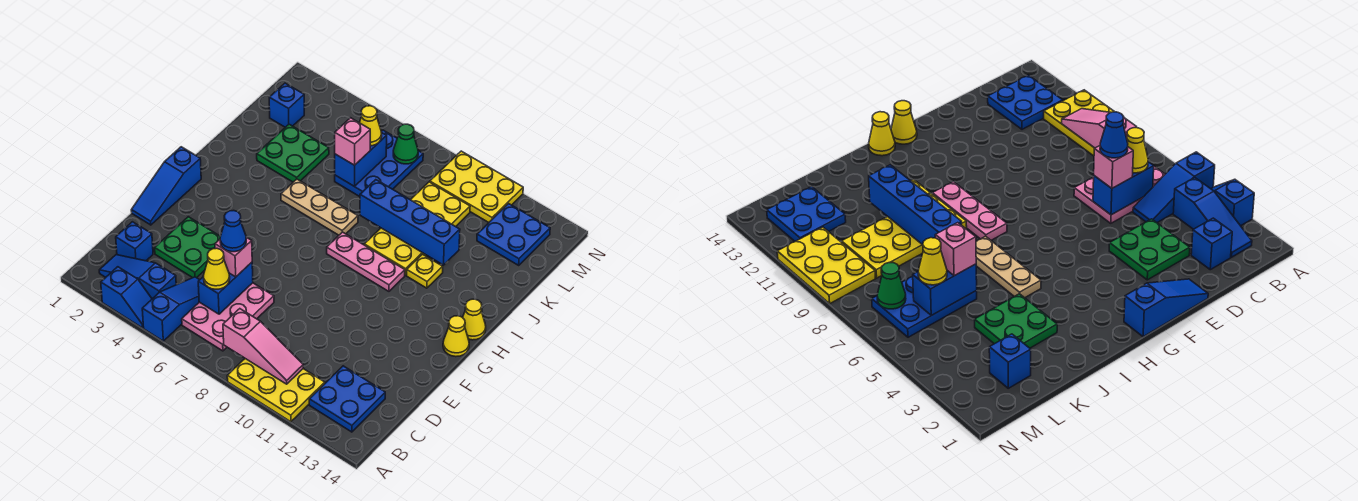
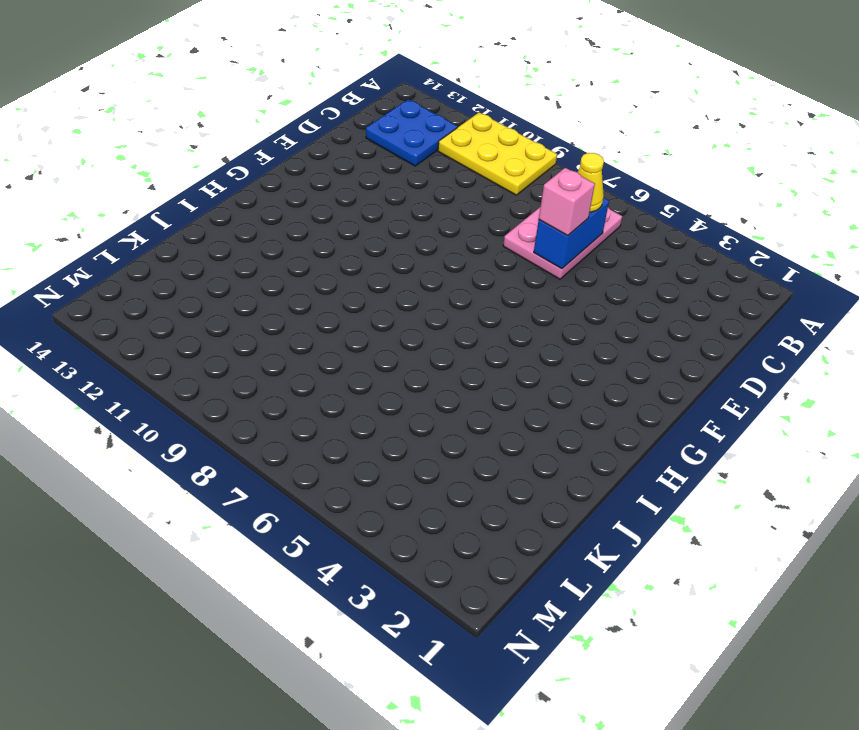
none -> blue 1x2 slope [101,267,152,328]
none -> blue 1x3 slope [142,277,199,341]
none -> blue 1x3 slope [99,255,176,299]
none -> blue 1x1 brick [116,222,153,261]

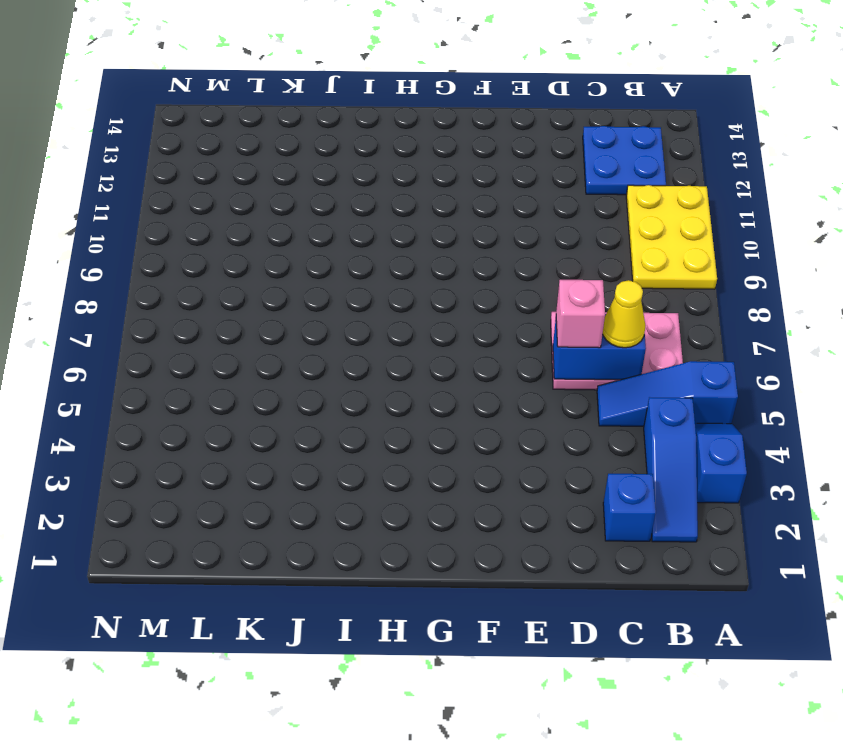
none -> green 2x2 plate [155,217,221,278]
none -> blue 1x3 slope [131,147,201,225]
none -> yellow 1x1 cone [443,316,469,357]
none -> pink 1x3 plate [327,232,405,291]

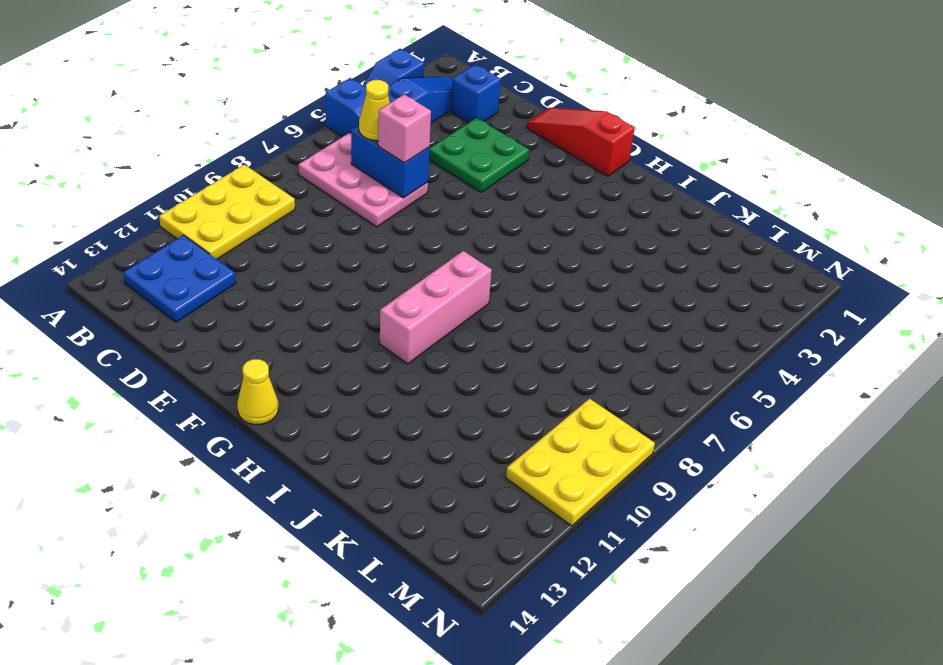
red 1x3 slope [527,108,634,176] -> blue 1x3 slope [131,147,201,225]
pink 1x3 brick [380,251,492,364] -> pink 1x3 plate [327,232,405,291]
none -> yellow 1x1 cone [463,299,486,340]
none -> tan 1x3 plate [281,179,358,235]
none -> yellow 2x4 plate [364,182,470,275]
none -> yellow 1x1 plate [407,254,443,288]

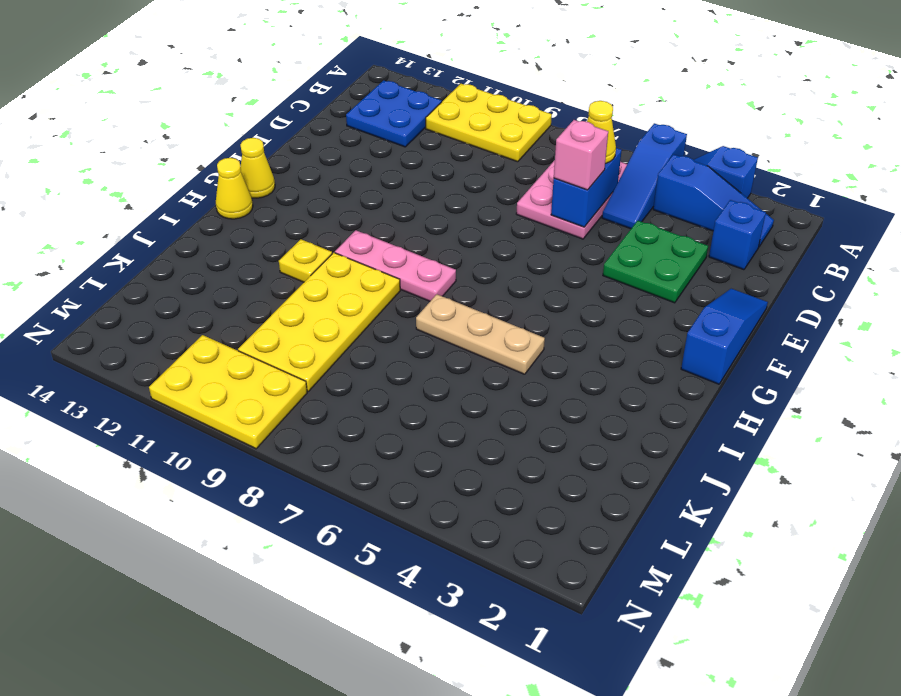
none -> green 2x2 plate [257,124,329,182]
none -> blue 2x3 plate [335,130,423,197]
none -> blue 1x1 brick [269,83,304,127]
none -> blue 2x2 plate [477,204,550,265]

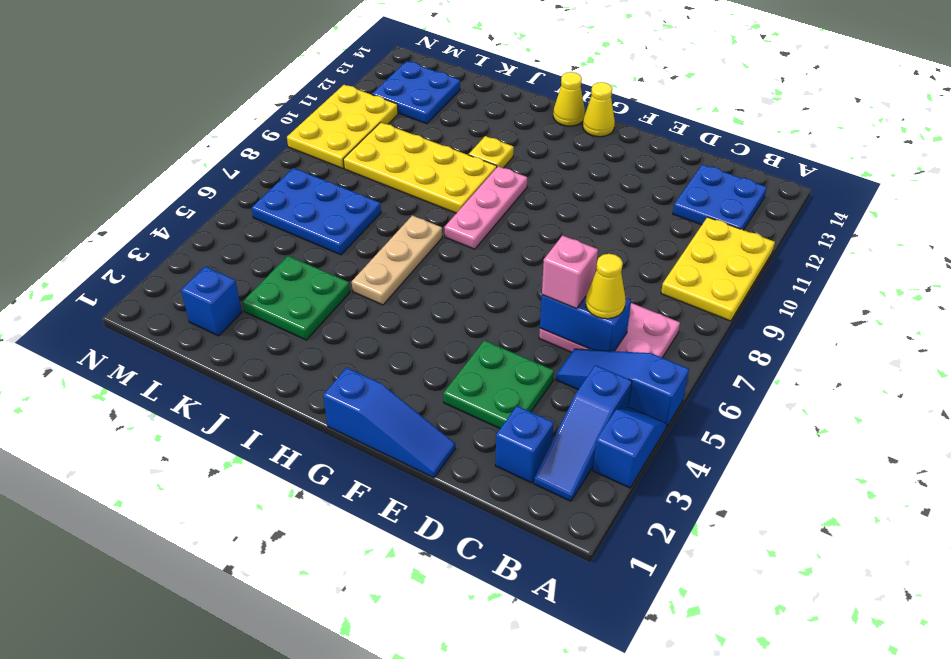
none -> pink 1x3 slope [223,309,303,384]
none -> blue 1x4 brick [360,180,460,265]
none -> blue 1x2 brick [335,132,387,187]
none -> green 1x1 cone [393,124,418,164]

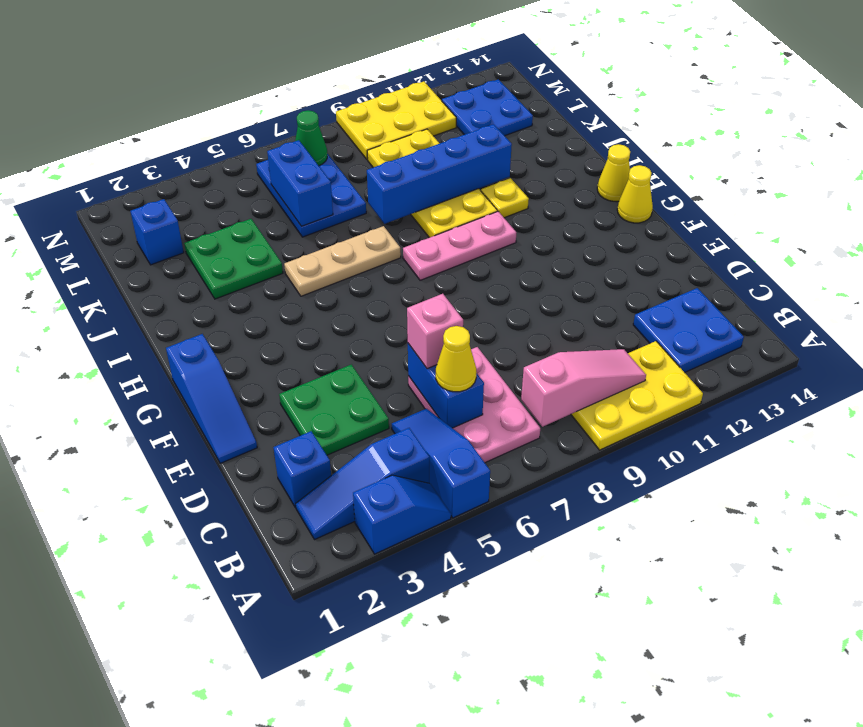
none -> pink 1x1 brick [335,118,370,165]
none -> yellow 1x1 cone [360,106,382,146]
none -> blue 1x1 cone [220,210,246,252]

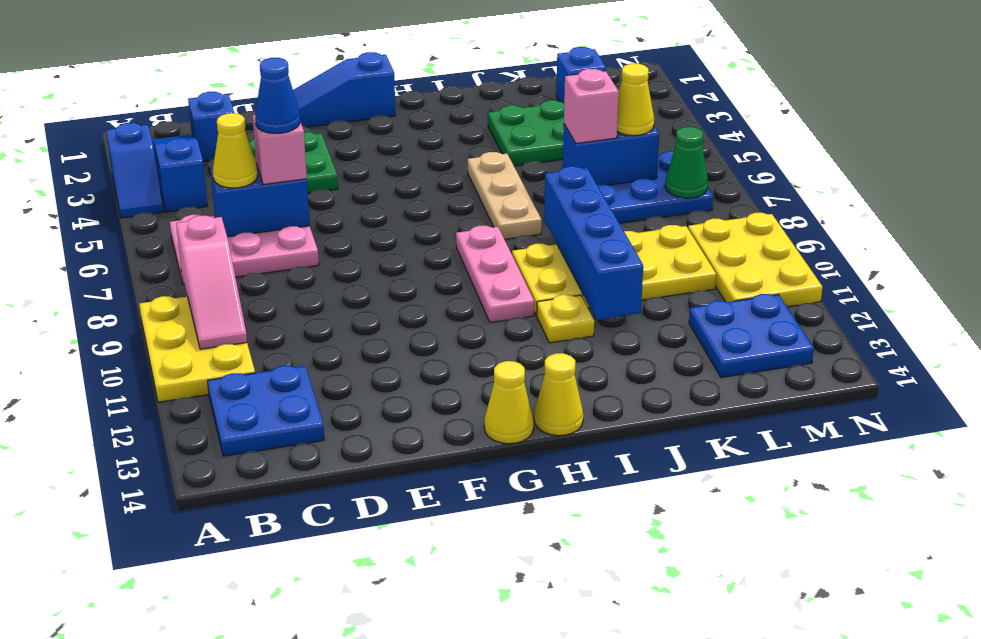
none -> blue 1x3 slope [142,277,199,341]

